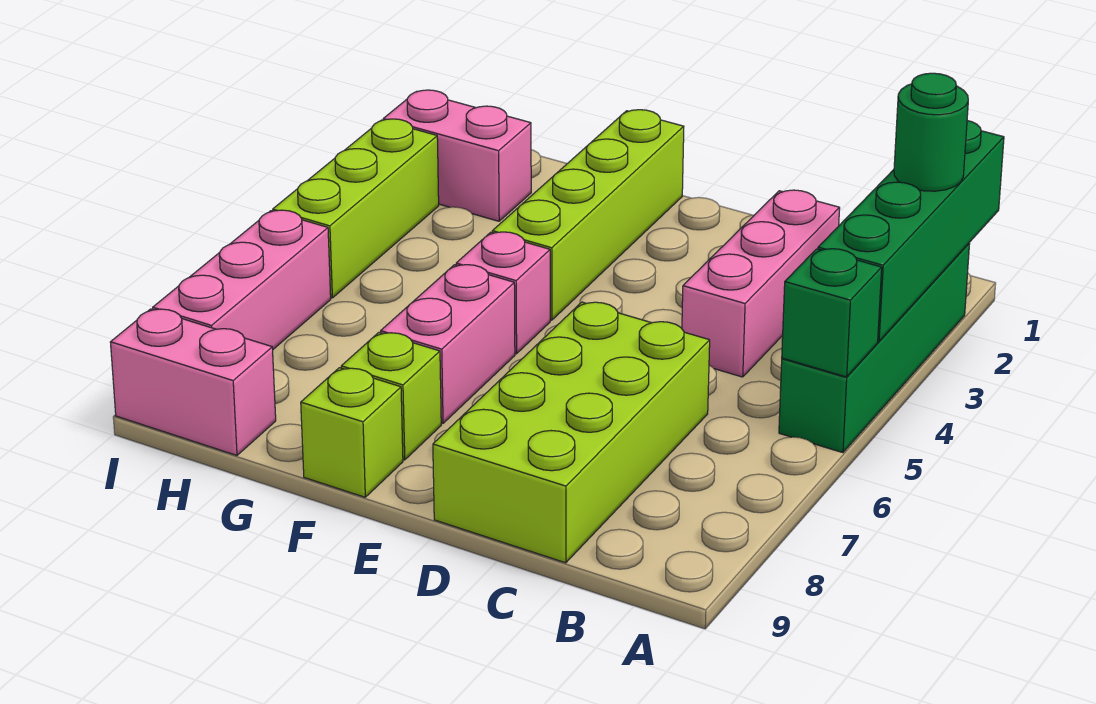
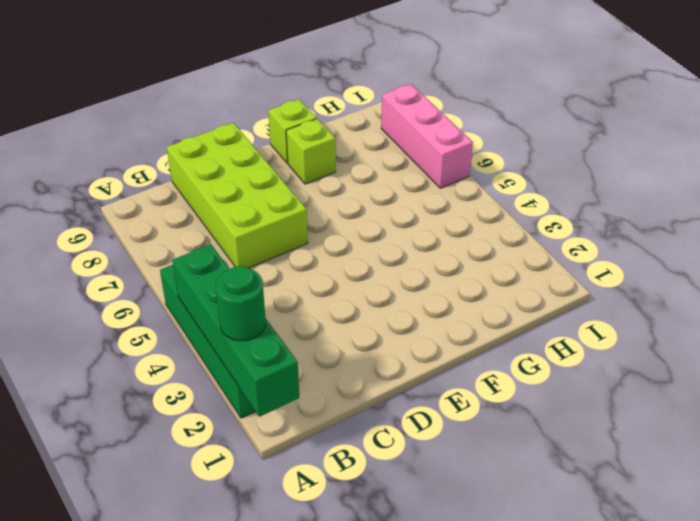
none -> pink 1x3 brick [682,190,840,377]
none -> lime 1x4 brick [492,110,684,320]
none -> pink 1x1 brick [456,232,550,354]

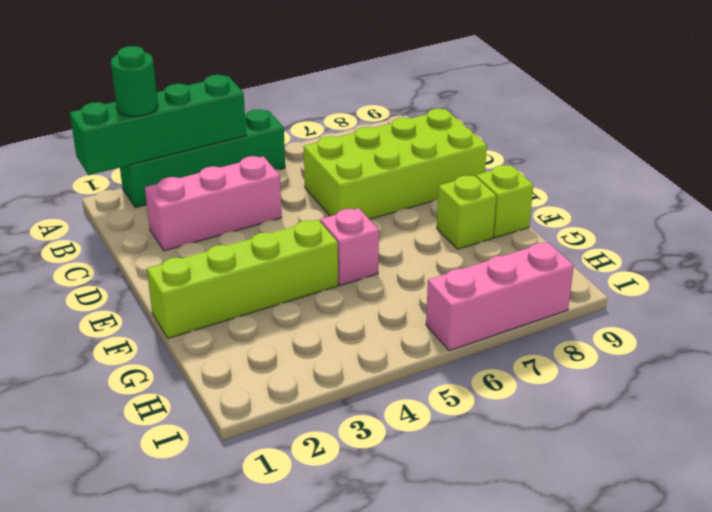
none -> pink 1x2 brick [381,265,515,423]
none -> pink 1x2 brick [383,90,531,221]
none -> pink 1x2 brick [110,309,276,455]

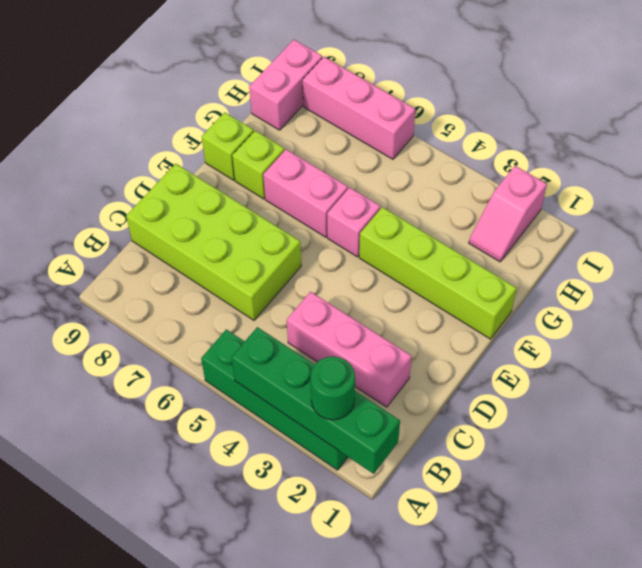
pink 1x2 slope [469,166,547,262] -> pink 1x2 brick [383,90,531,221]
none -> lime 1x3 brick [273,119,439,298]
none -> green 1x1 brick [782,249,882,377]

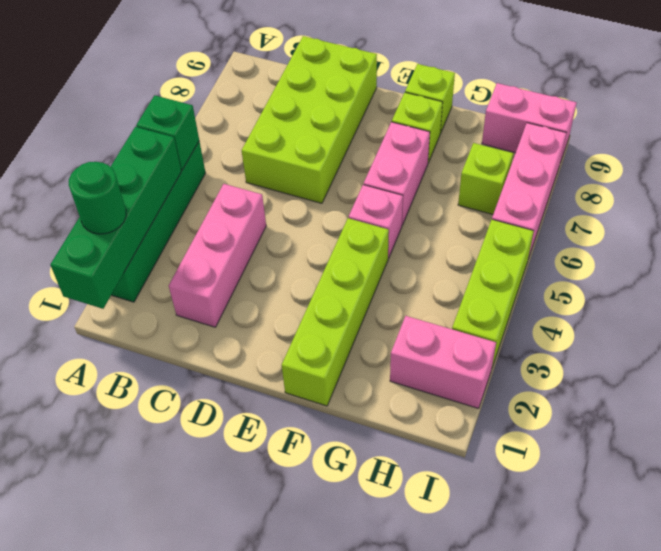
lime 1x1 brick [458,143,513,214] -> none

